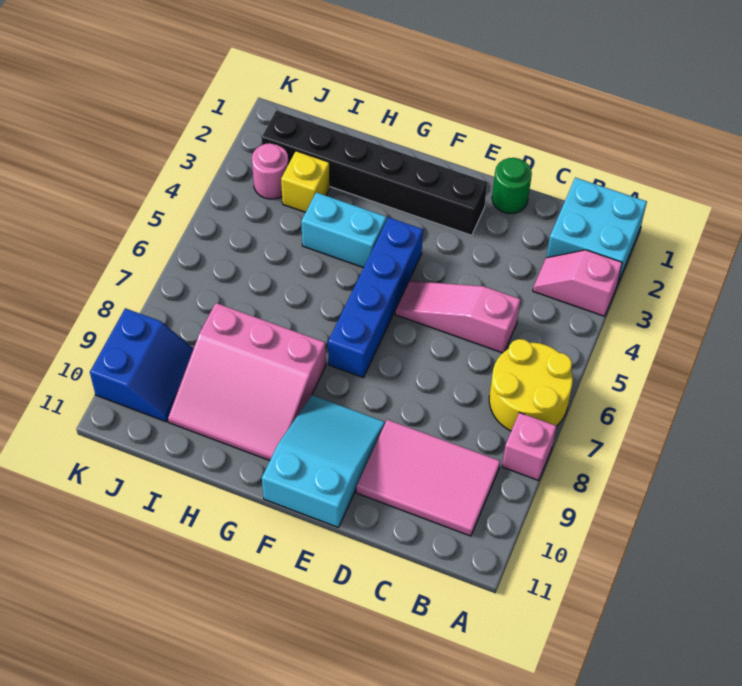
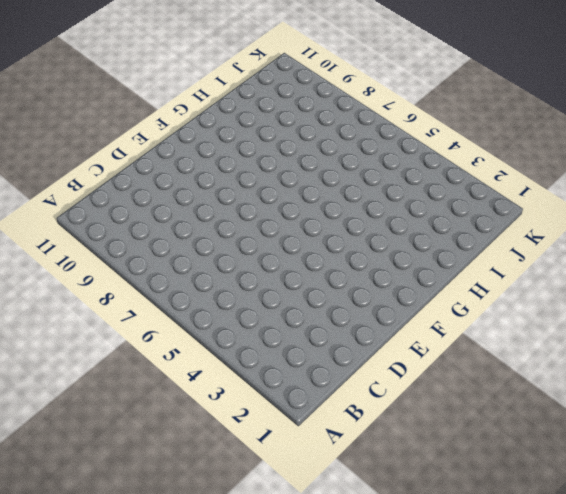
none -> cyan 2x2 brick [546,178,647,282]
none -> pink 1x2 slope [533,250,622,316]
none -> yellow 2x2 round brick [489,339,573,431]

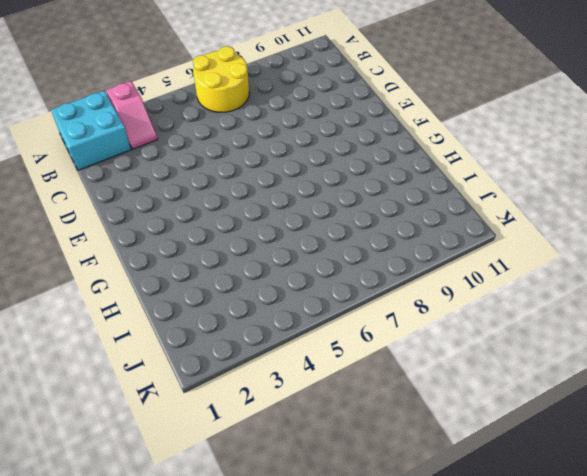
none -> pink 1x1 brick [502,412,556,481]
none -> pink 2x3 tile [356,420,500,536]
none -> pink 1x3 slope [395,281,521,353]

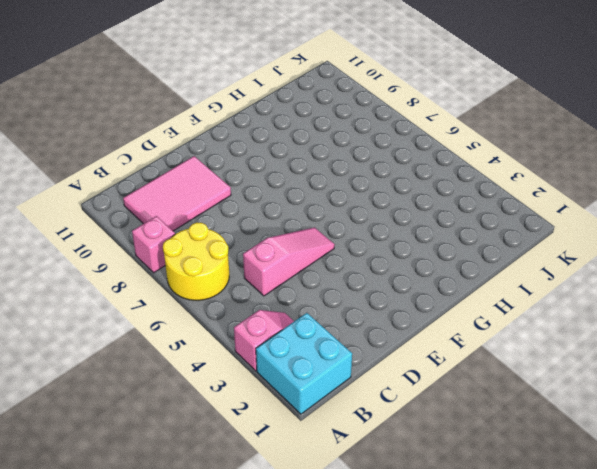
none -> green 1x1 round brick [492,158,532,214]
none -> black 1x6 brick [261,110,487,235]
none -> cyan 2x3 slope [262,395,385,528]

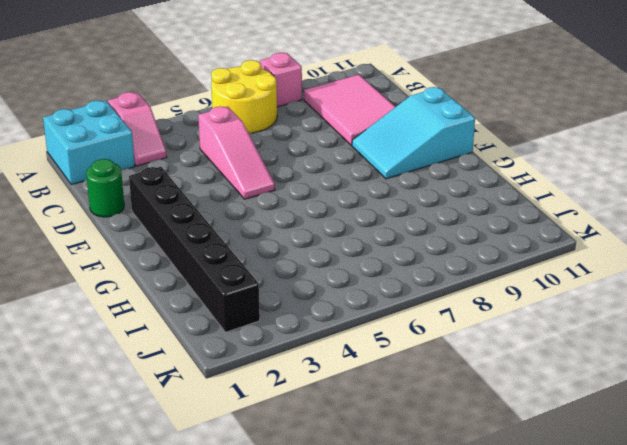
none -> blue 1x4 brick [328,217,423,378]
none -> cyan 1x2 brick [301,192,386,268]
none -> pink 3x3 slope [168,303,326,461]

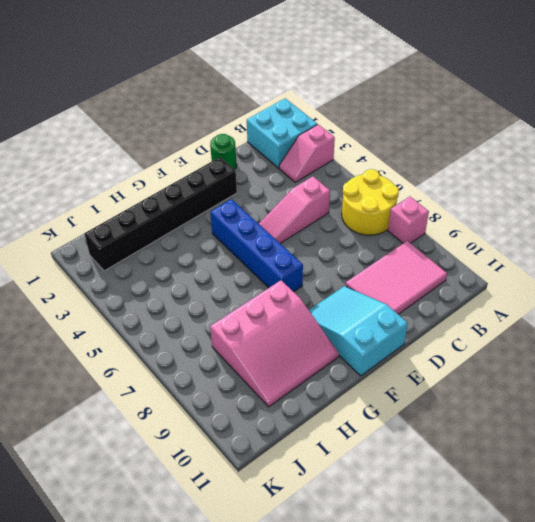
none -> cyan 1x2 brick [301,192,386,268]
none -> yellow 1x1 brick [281,151,330,212]
none -> pink 1x1 round brick [252,143,288,199]

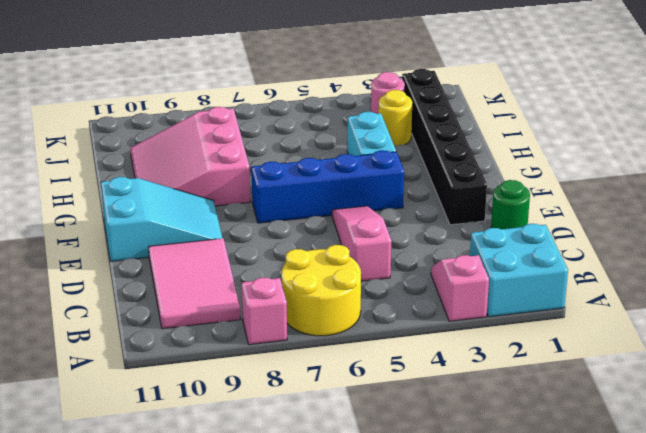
yellow 1x1 round brick [378,90,412,146] -> yellow 1x1 brick [281,151,330,212]
none -> blue 2x2 slope [90,308,193,422]

